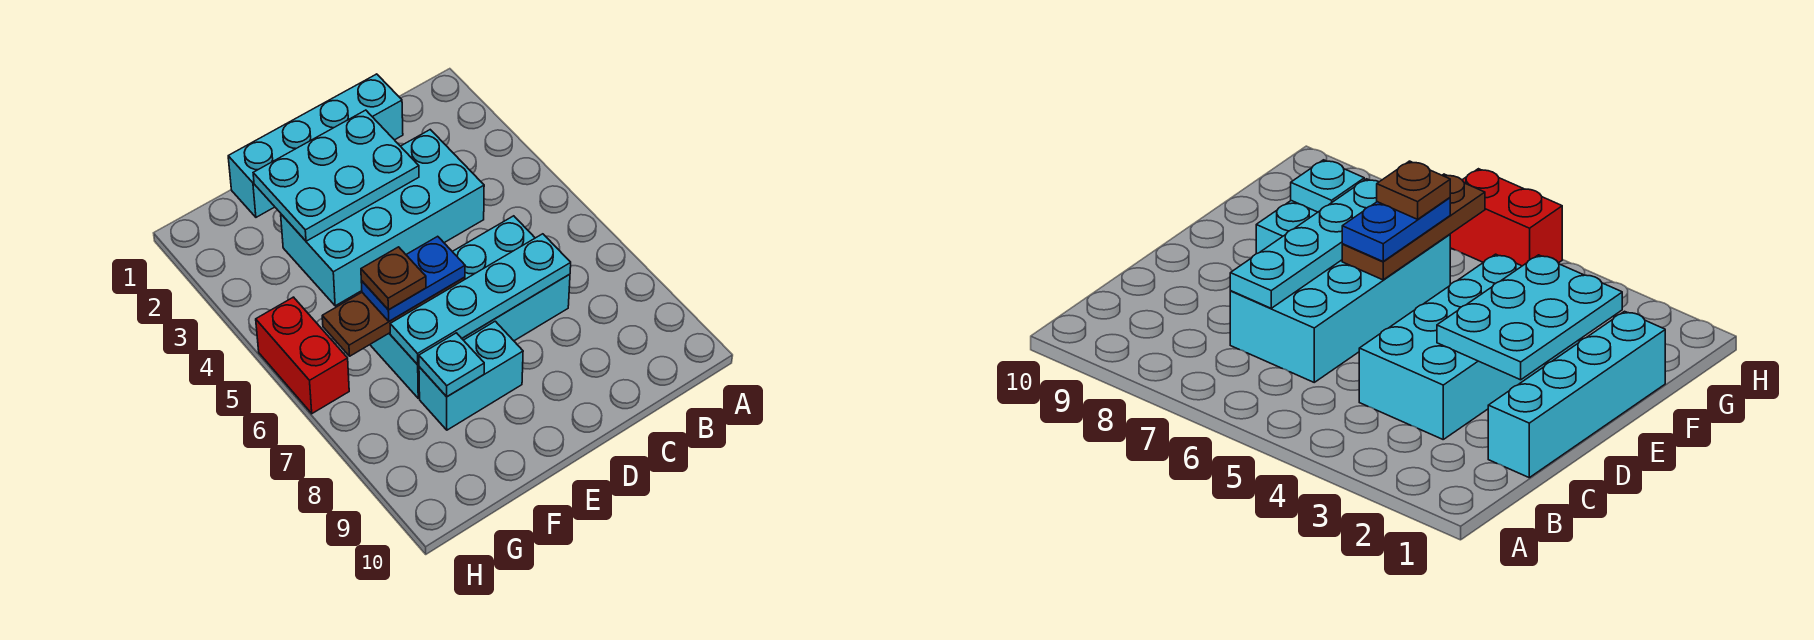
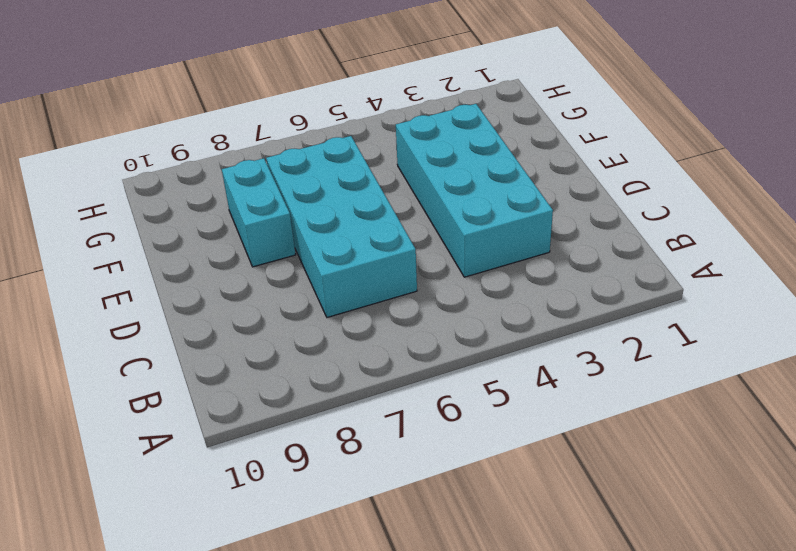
none -> cyan 1x4 brick [228,74,403,217]
none -> red 1x2 brick [256,297,349,413]

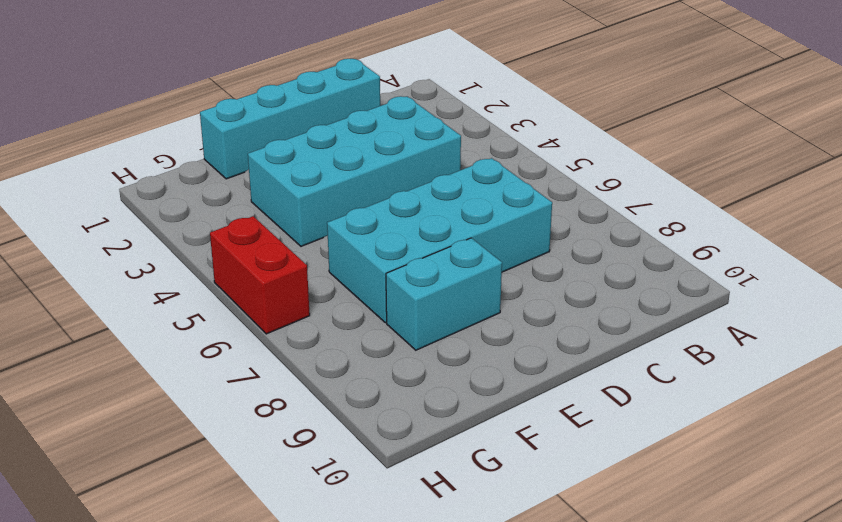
none -> cyan 1x4 plate [390,234,571,365]
none -> cyan 2x3 plate [253,110,419,241]

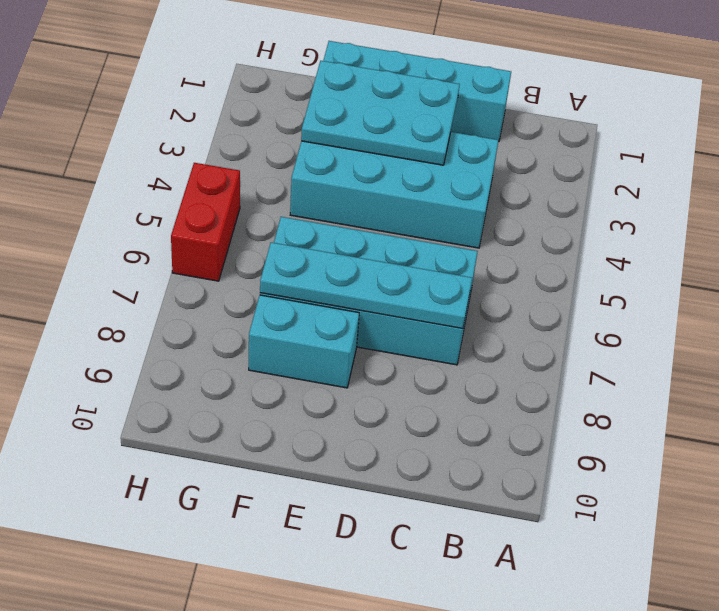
none -> brown 1x3 plate [322,277,465,356]
none -> cyan 1x1 plate [419,333,484,397]

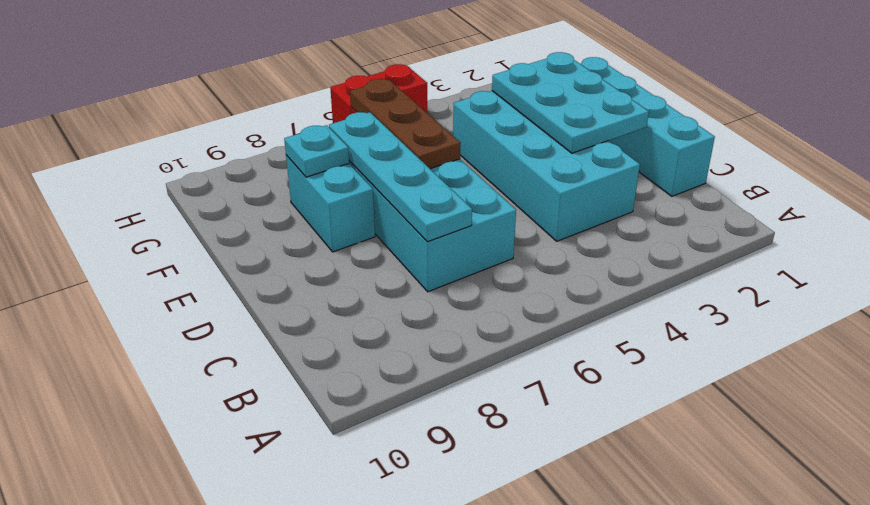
none -> blue 1x2 plate [361,236,465,321]
none -> brown 1x1 plate [361,247,426,310]

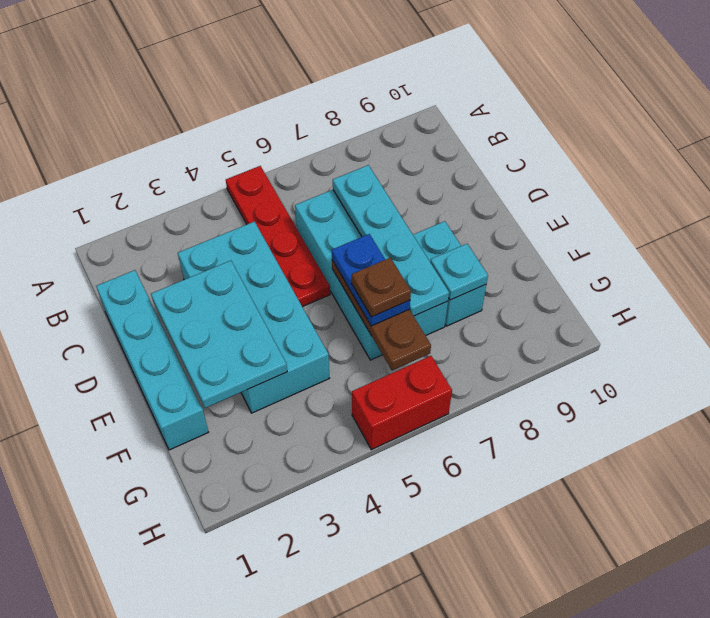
red 1x4 plate [226,166,330,307] -> none

